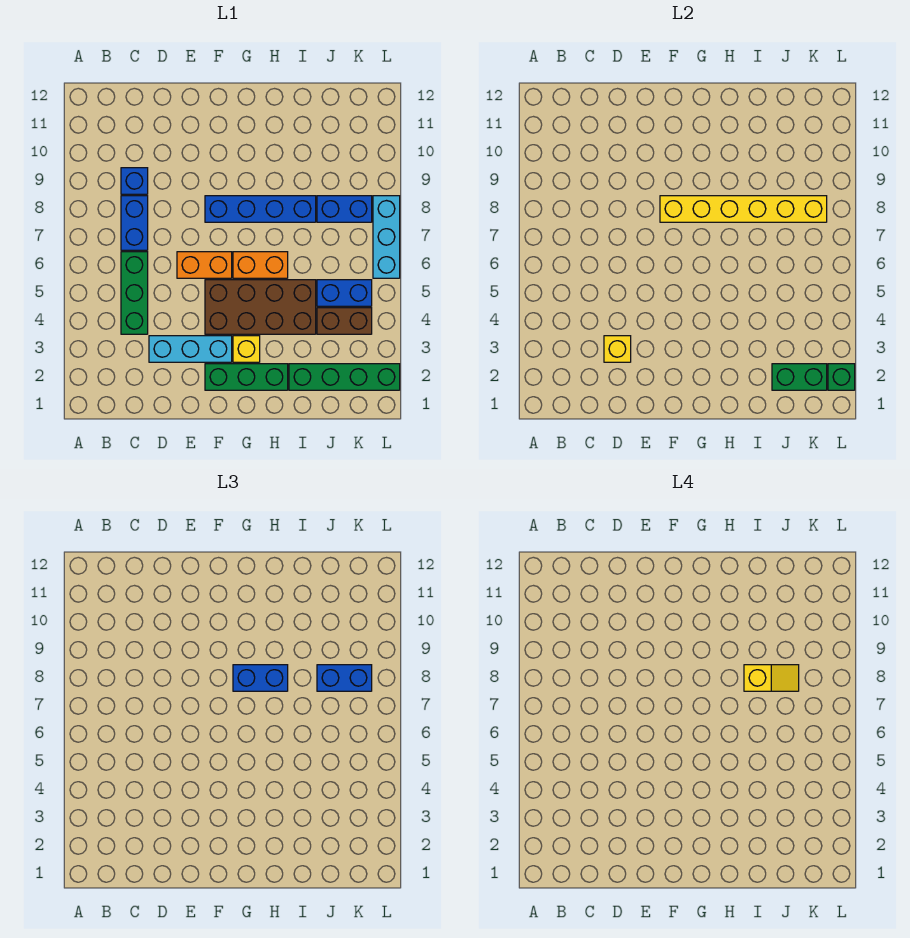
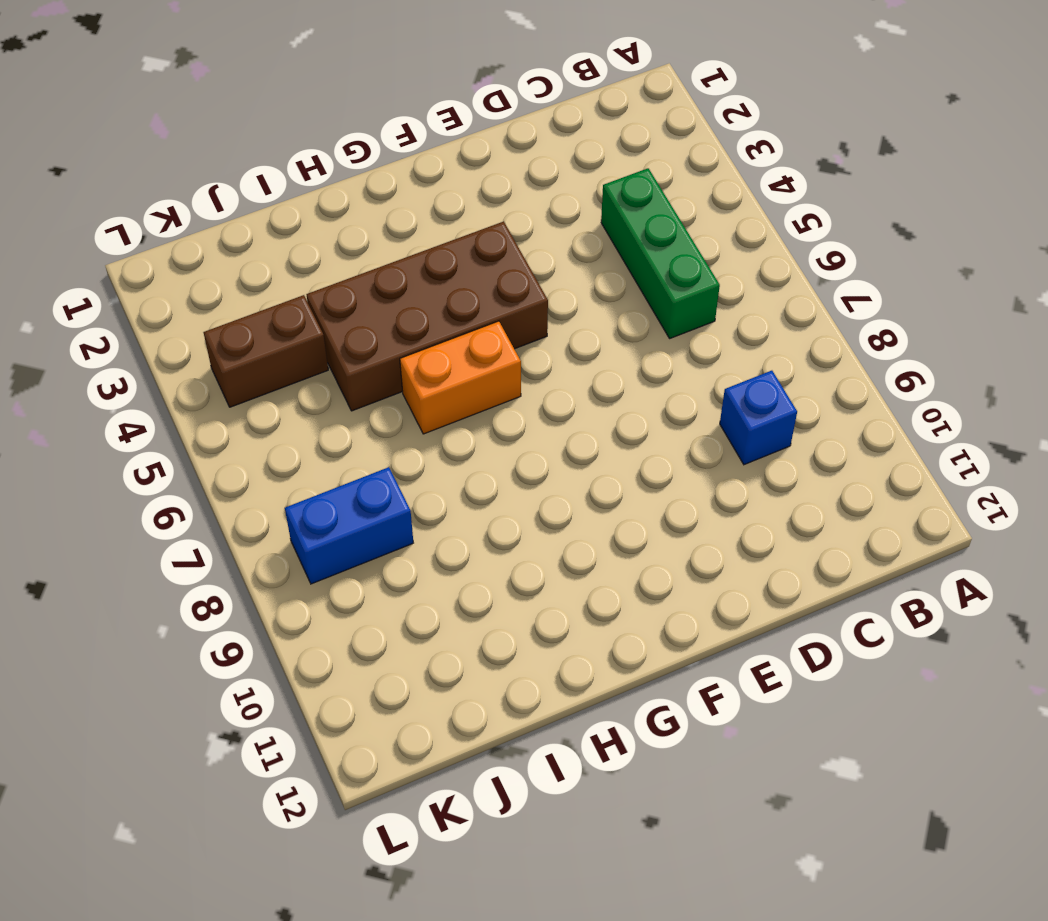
none -> blue 1x2 brick [121,196,148,250]
none -> cyan 1x3 brick [149,336,232,362]
none -> orange 1x2 brick [177,252,232,278]

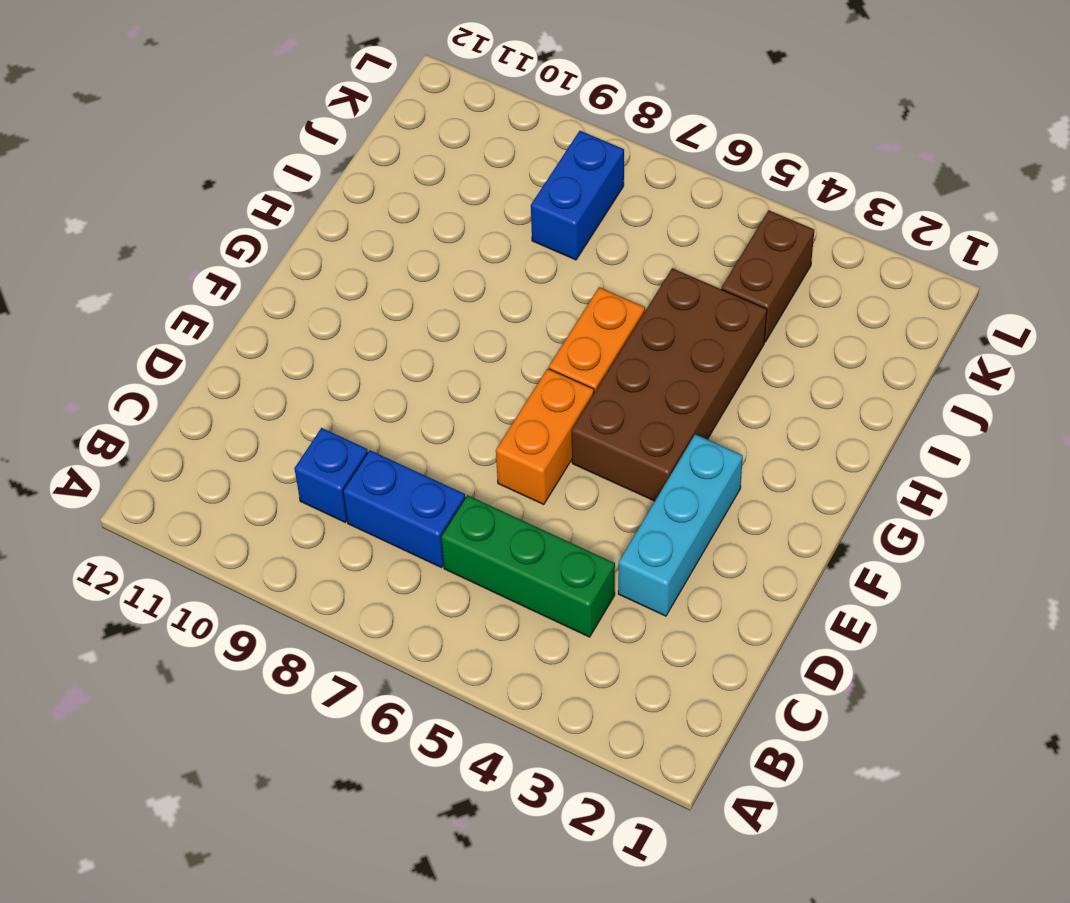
none -> green 1x3 brick [205,364,288,390]
none -> blue 1x4 brick [205,196,316,222]
none -> yellow 1x1 brick [233,336,260,362]

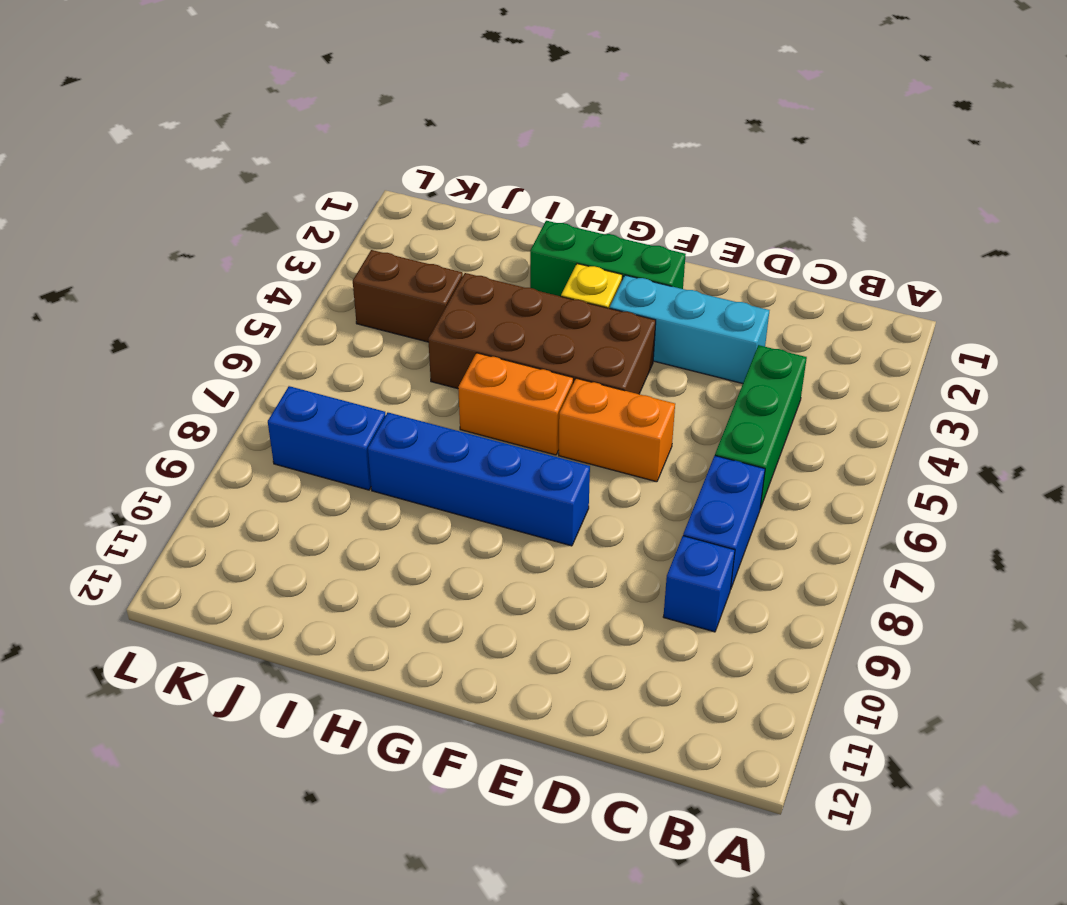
none -> green 1x4 brick [289,364,400,390]
none -> blue 1x2 brick [317,280,372,306]
none -> cyan 1x3 brick [373,196,400,278]

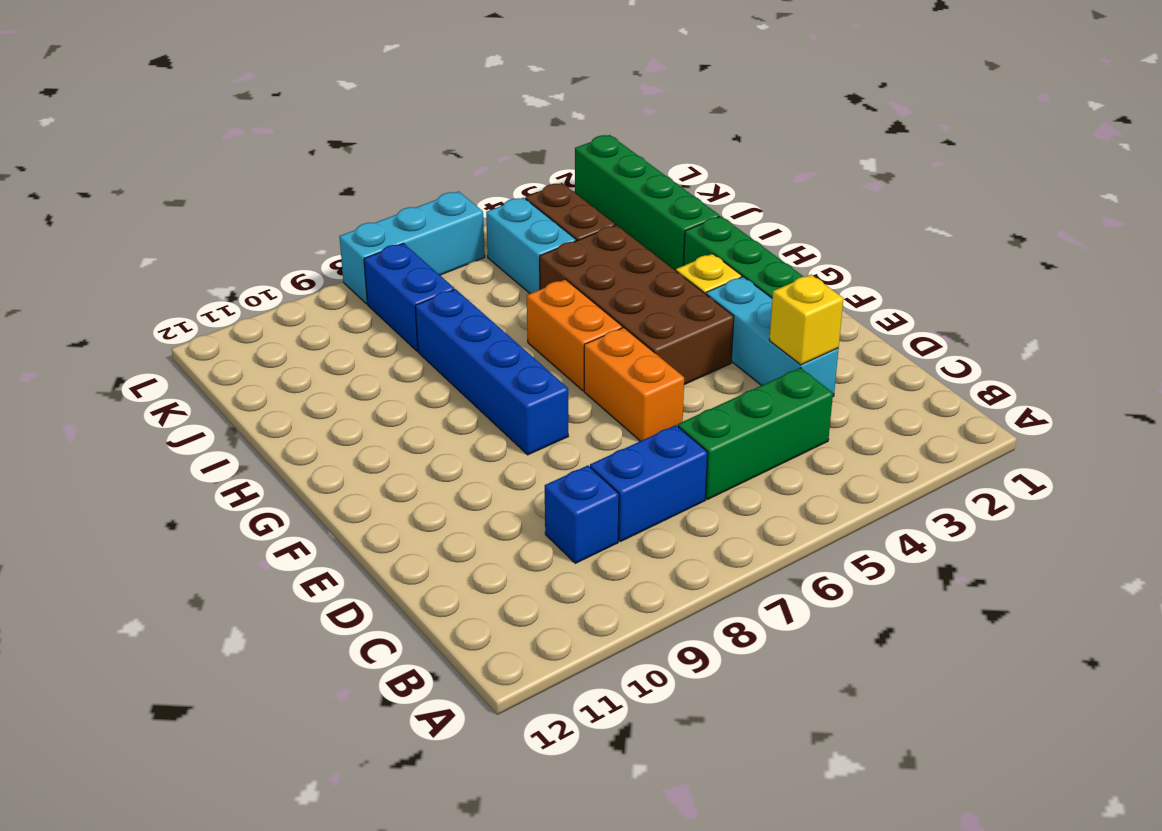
cyan 1x2 brick [486,198,576,294] -> blue 1x2 brick [317,280,372,306]
none -> yellow 1x6 brick [660,196,827,222]
none -> green 1x2 brick [772,364,827,390]
none -> green 1x1 brick [828,364,855,390]

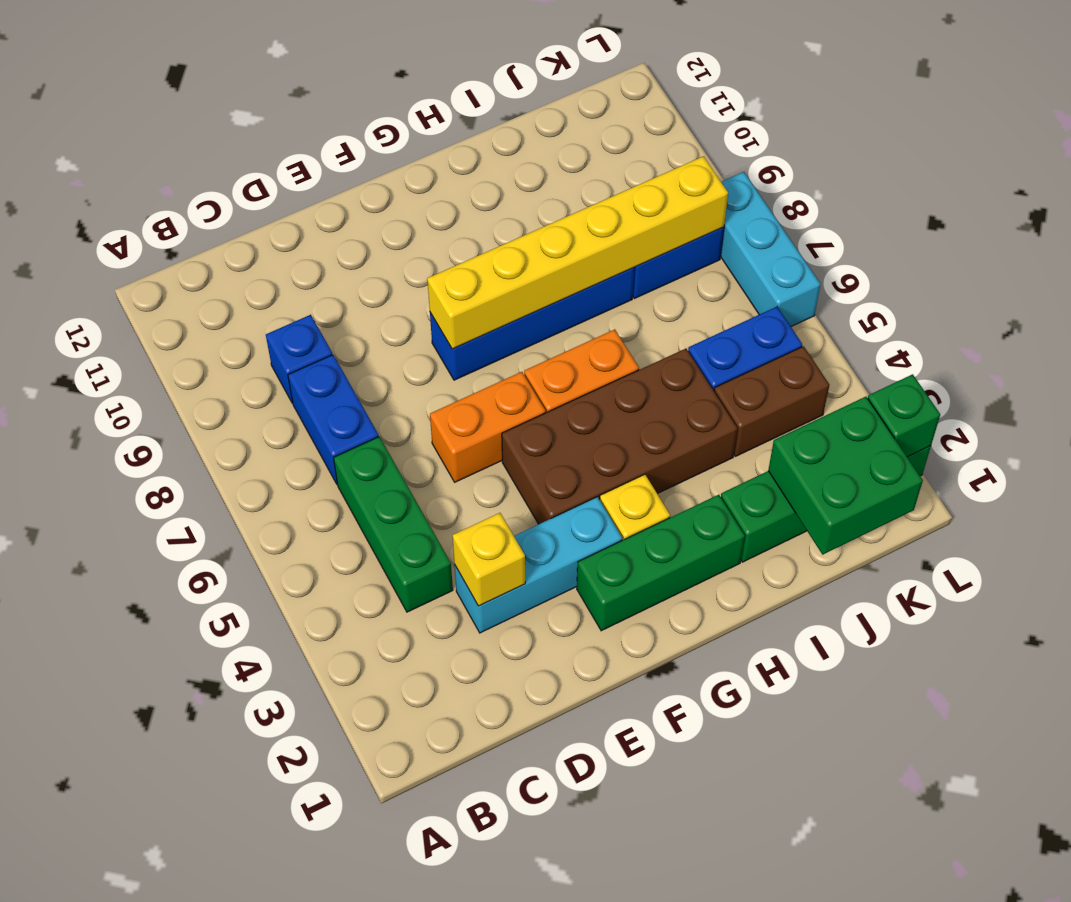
green 2x2 brick [768,397,923,555] -> green 1x2 brick [772,364,827,390]
none -> blue 1x2 brick [233,665,288,691]
none -> blue 1x2 brick [317,665,372,691]
none -> yellow 1x2 slope [744,665,799,691]

